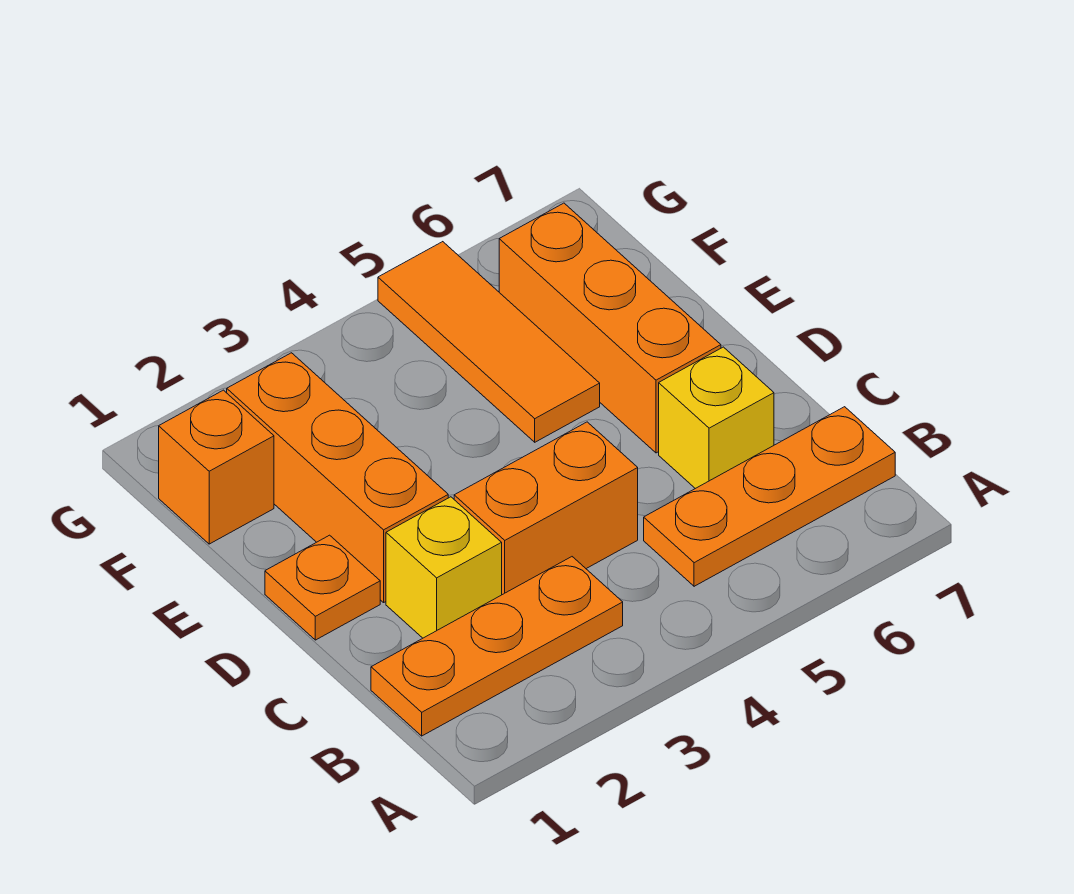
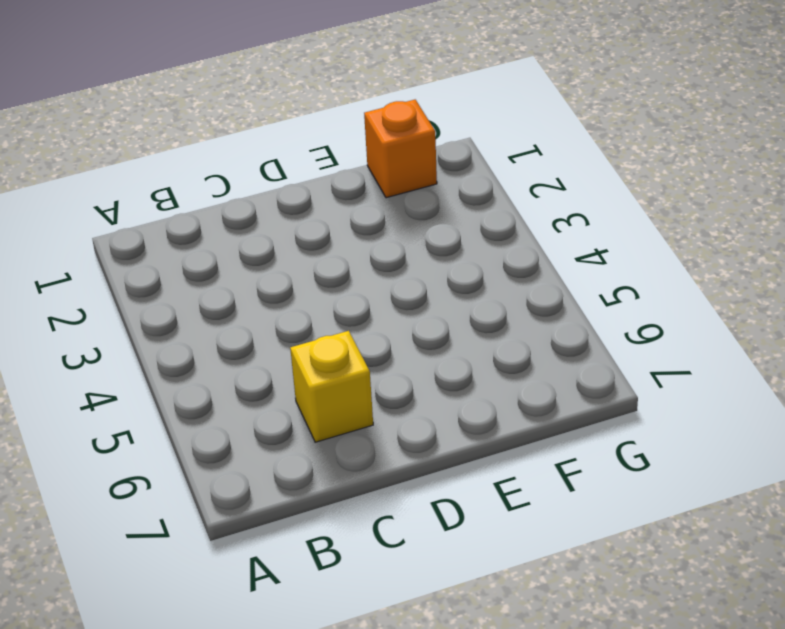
none -> orange 1x3 plate [371,557,623,736]
none -> orange 1x3 plate [644,407,895,586]

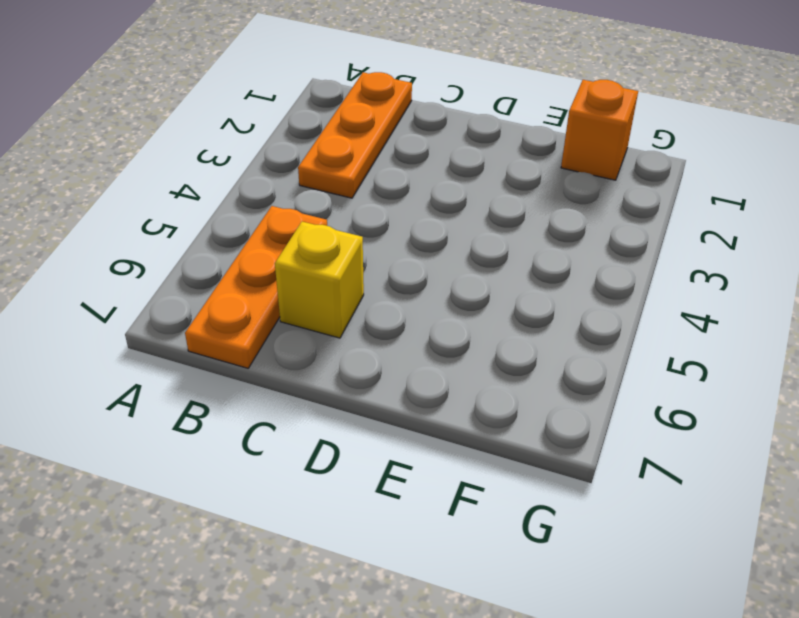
none -> yellow 1x1 brick [386,497,502,638]
none -> orange 1x2 brick [454,422,638,595]

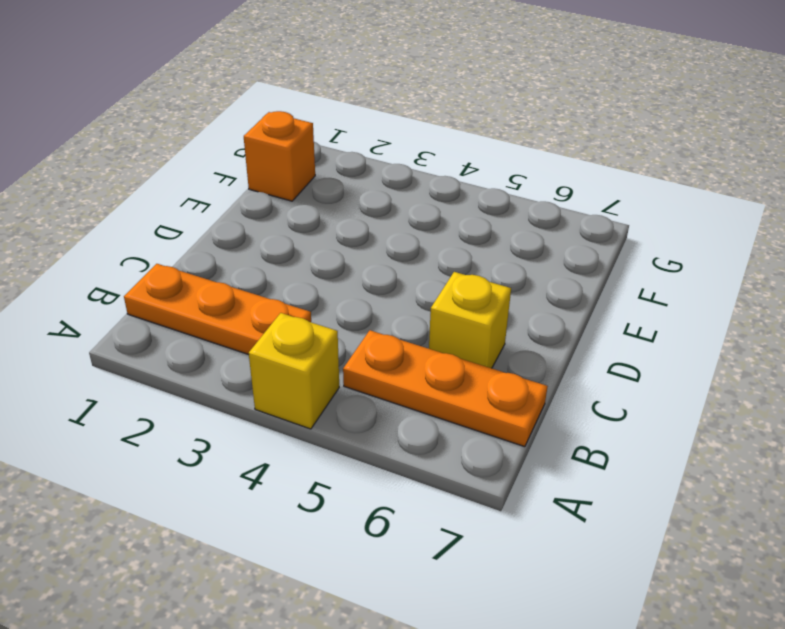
yellow 1x1 brick [249,313,339,429] -> yellow 1x1 brick moved to [386,497,502,638]
none -> orange 1x2 brick [454,422,638,595]
none -> orange 1x1 plate [265,535,380,640]

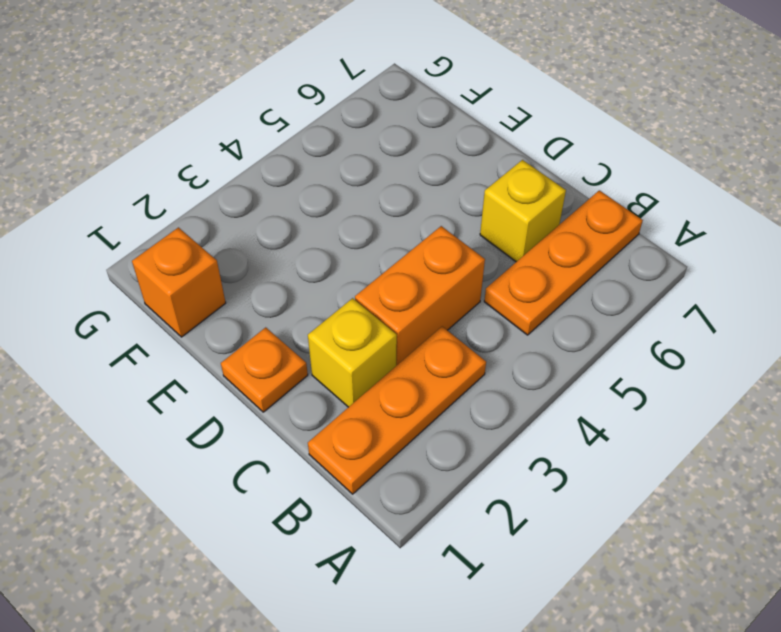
none -> orange 1x3 brick [227,353,448,602]
none -> orange 1x3 brick [499,203,721,453]

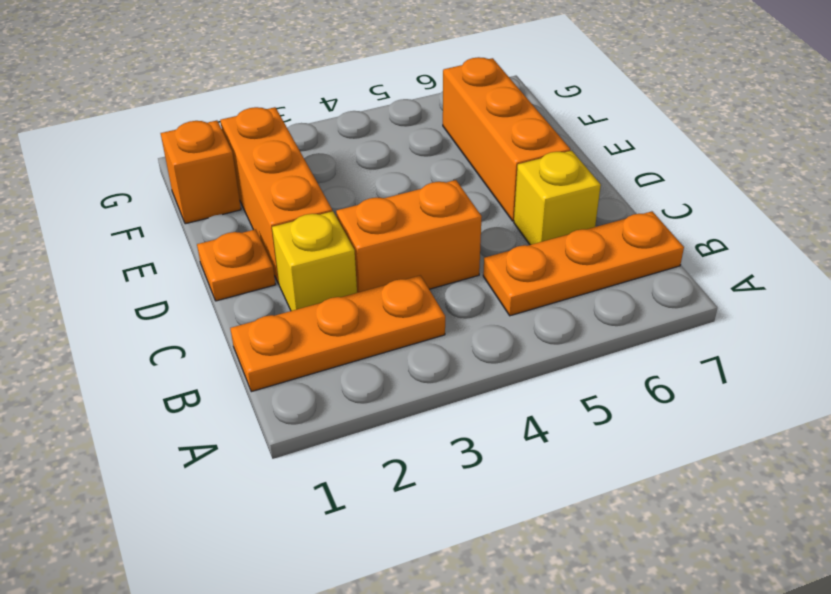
none -> orange 1x3 tile [378,242,600,442]

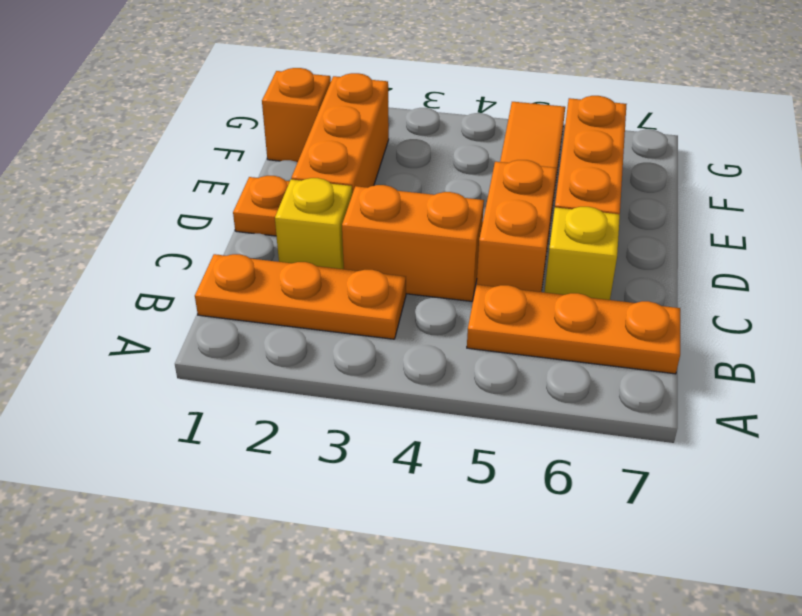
orange 1x2 brick [477,160,556,292] -> none

